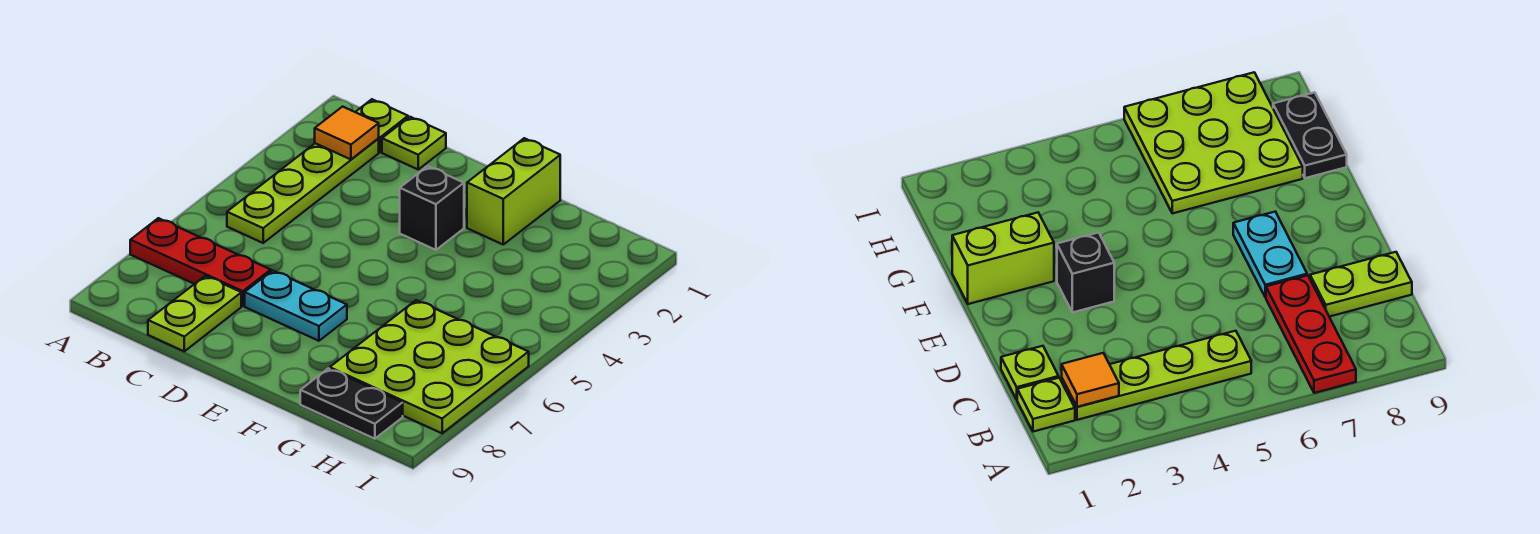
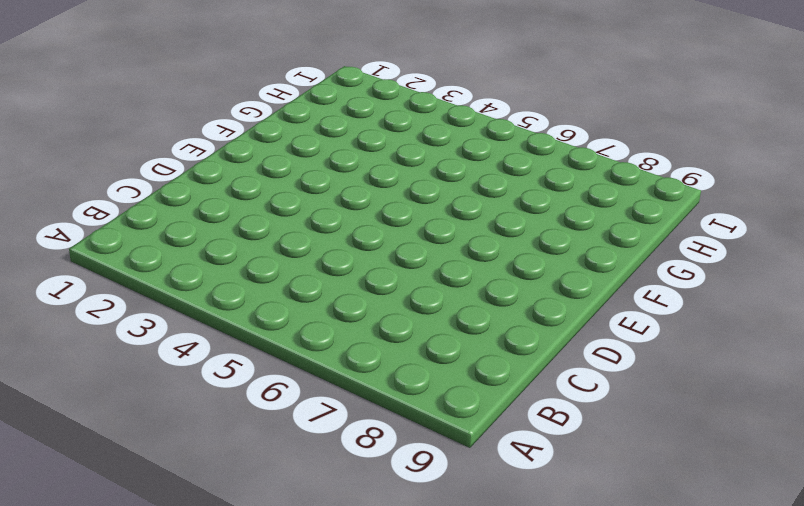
none -> red 1x3 plate [130,218,271,306]
none -> lime 1x1 plate [356,99,408,152]

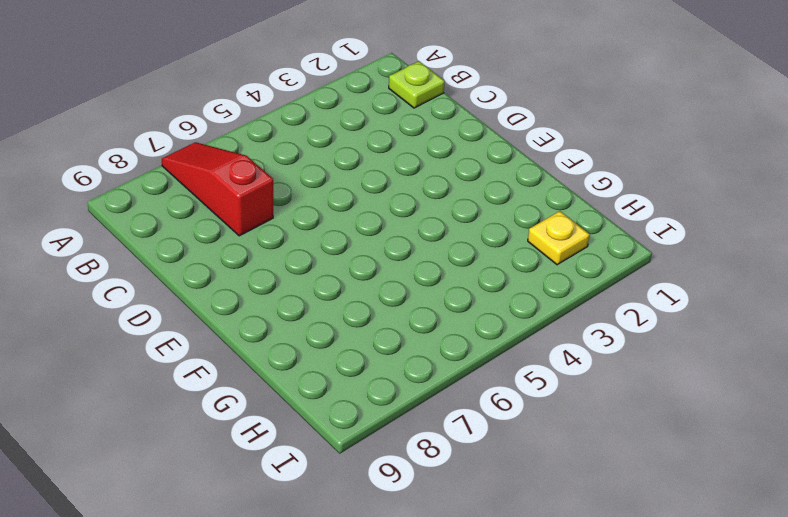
red 1x3 slope [162,142,273,236] -> red 1x3 plate [130,218,271,306]
yellow 1x1 plate [528,211,590,265] -> none
none -> lime 1x4 plate [227,139,379,243]
none -> lime 1x1 plate [382,117,446,169]

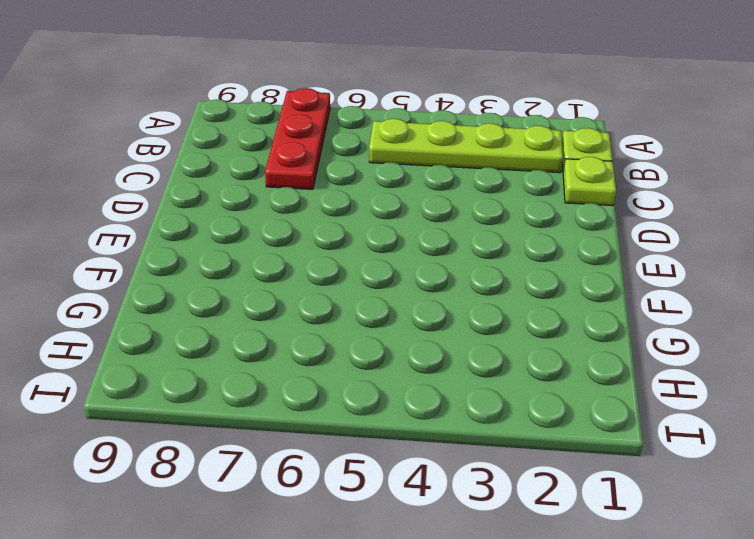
none -> lime 1x2 plate [148,276,241,351]
none -> cyan 1x2 plate [245,271,347,341]

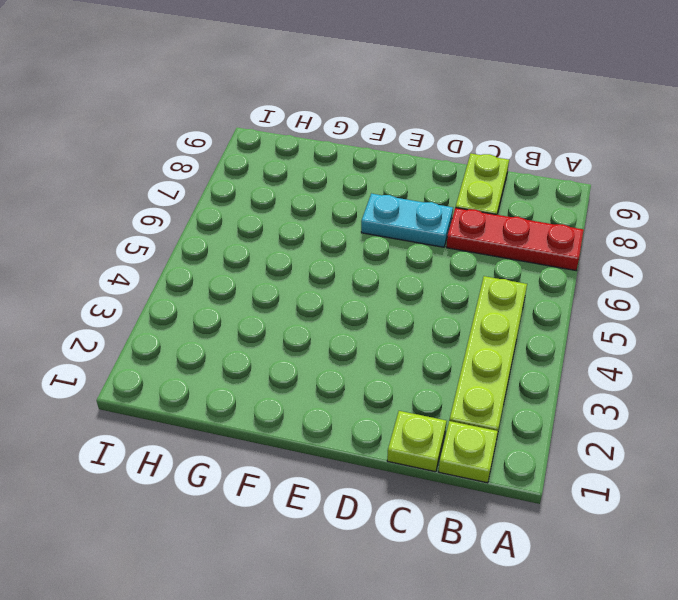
none -> black 1x1 brick [400,166,464,250]
none -> lime 1x2 brick [467,138,560,244]

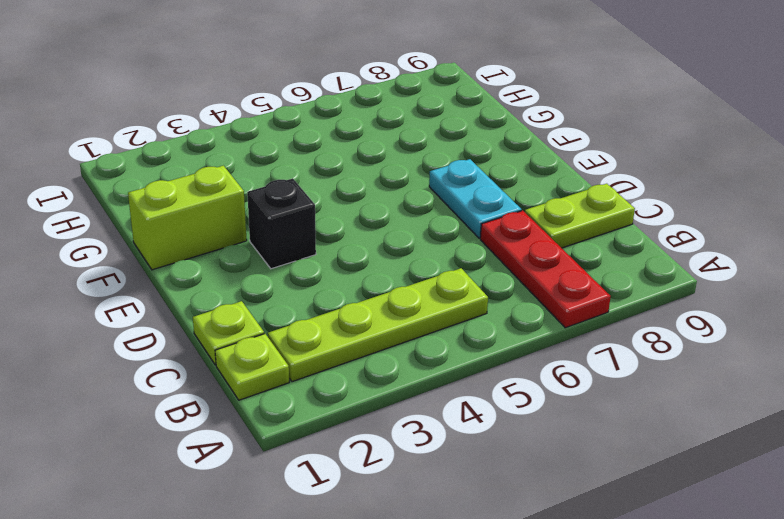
none -> lime 3x3 plate [330,300,529,433]
none -> black 1x2 plate [300,368,403,439]

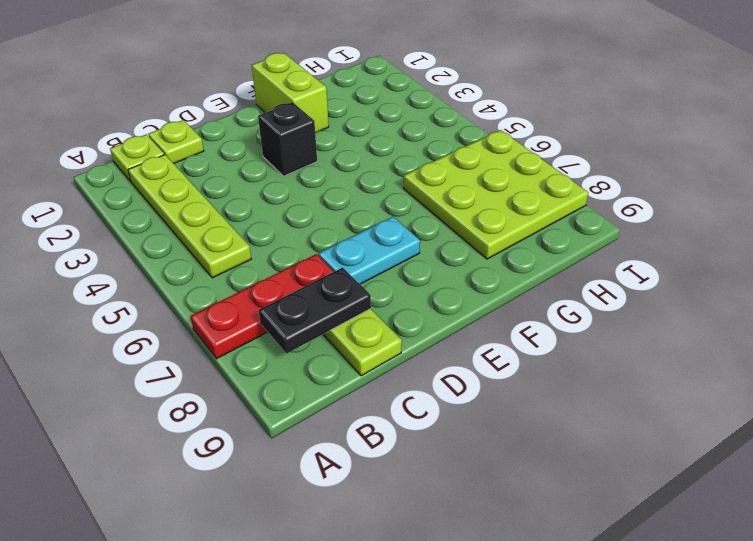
black 1x2 plate [259,267,371,354] -> black 1x2 plate moved to [300,368,403,439]
none -> orange 1x1 tile [315,107,379,159]

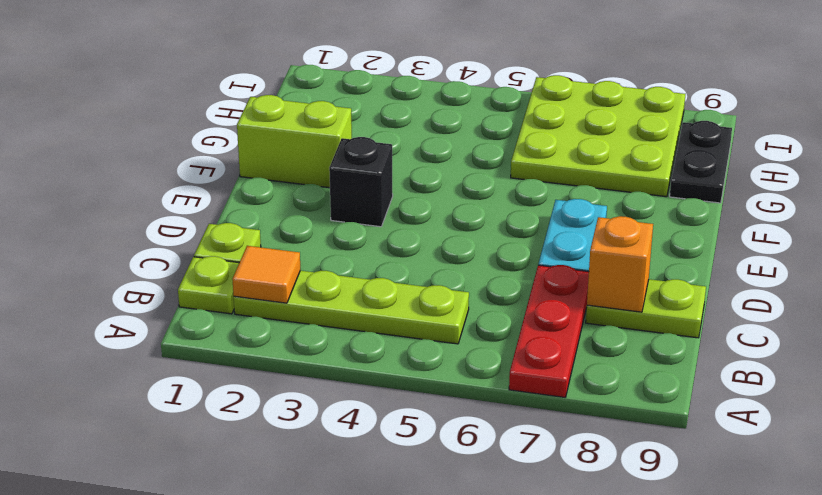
orange 1x1 brick [587,216,653,312] -> none

